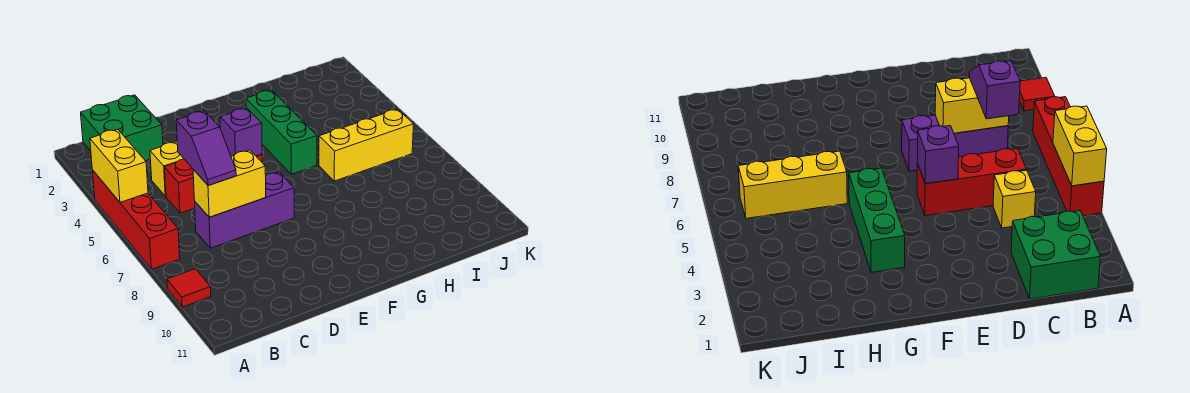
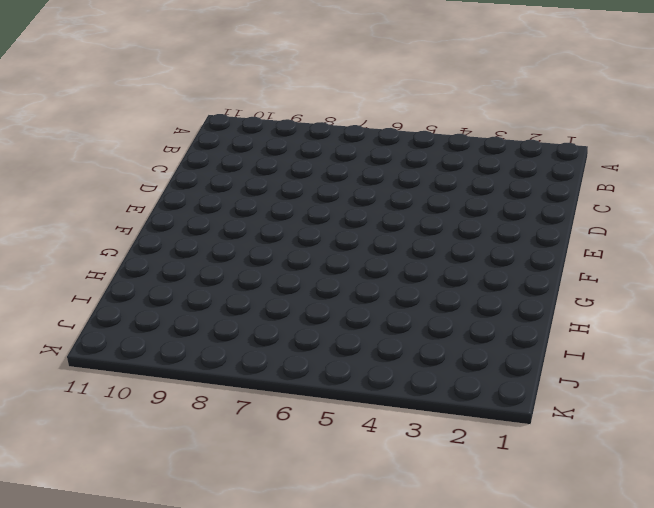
none -> red 1x4 brick [92,170,180,269]
none -> red 1x1 tile [167,269,211,307]
none -> green 2x2 brick [81,95,163,161]

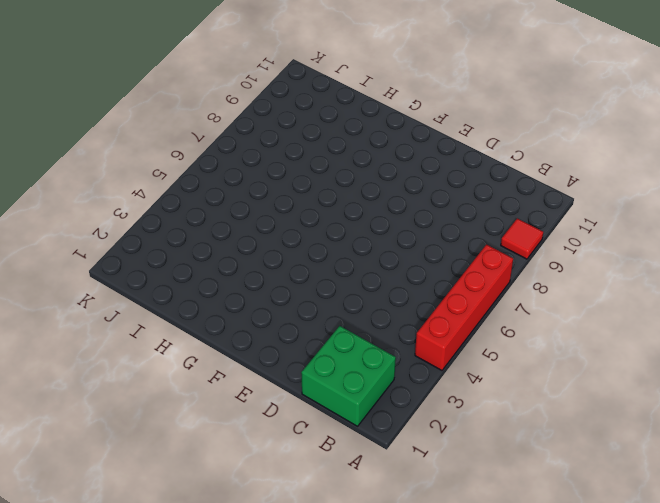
none -> yellow 1x1 brick [150,142,184,196]
none -> red 1x3 brick [165,154,262,213]
none -> purple 1x3 brick [194,172,294,248]

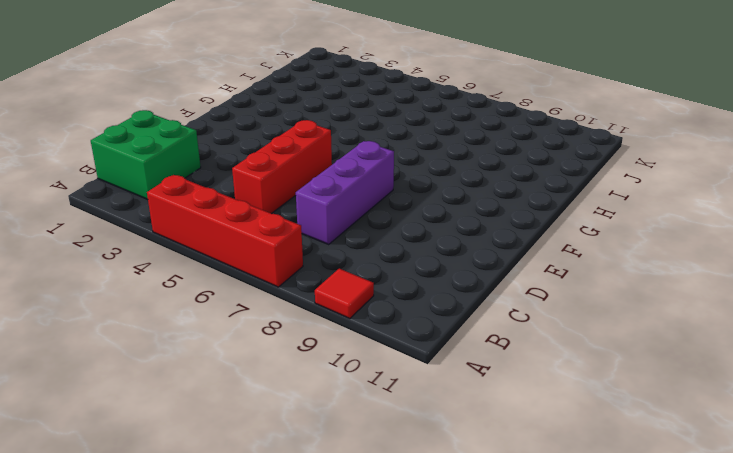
none -> yellow 1x1 brick [150,142,184,196]
none -> green 1x3 brick [246,90,317,174]
none -> yellow 1x3 brick [319,109,414,181]

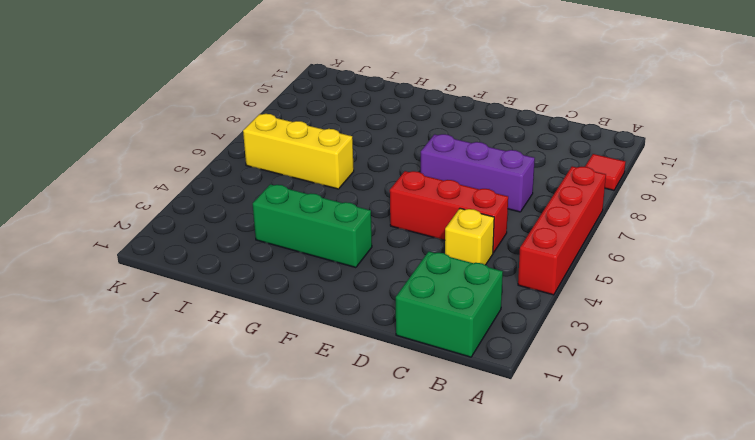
green 1x3 brick [253,184,372,268] -> green 1x3 brick turned to [246,90,317,174]
none -> yellow 1x2 brick [90,129,148,202]
none -> yellow 1x2 brick [193,150,266,217]
none -> purple 1x1 brick [220,108,262,156]

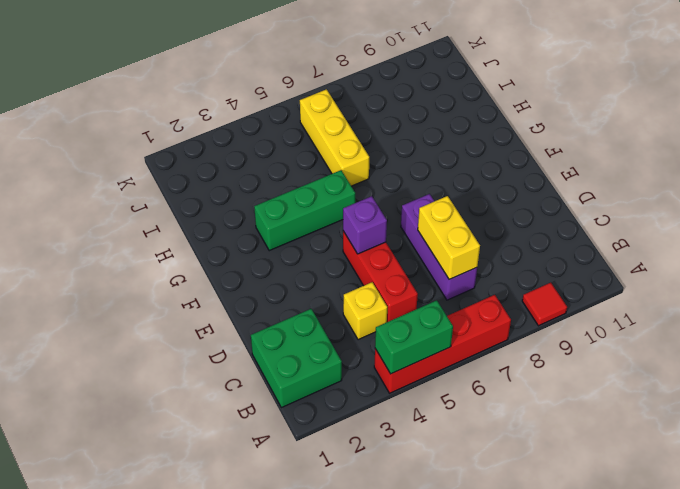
green 1x2 brick [375,300,453,374] -> yellow 1x2 brick [90,129,148,202]
none -> purple 1x2 slope [176,111,236,186]

